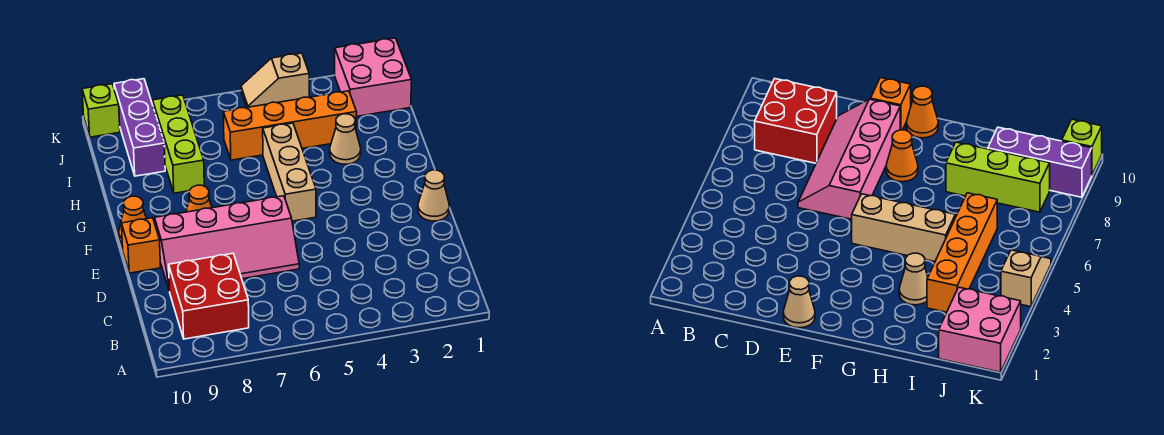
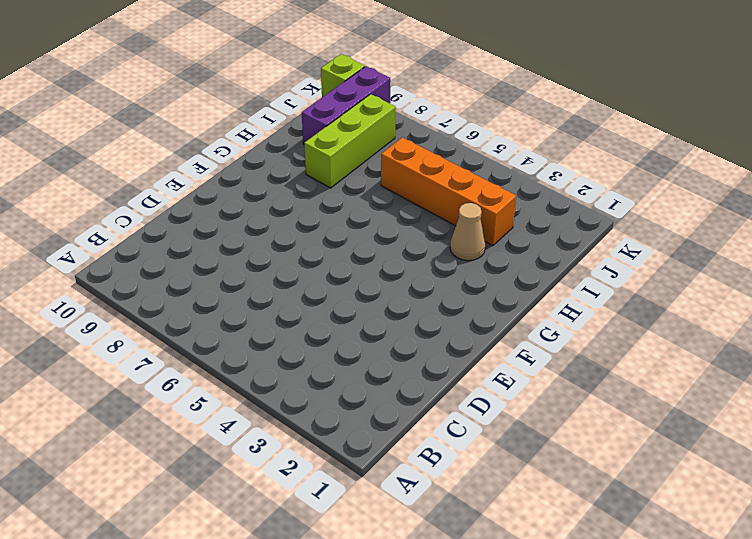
none -> red 2x2 brick [169,253,249,339]
none -> pink 2x4 slope [155,196,299,289]
none -> tan 1x1 cone [418,170,449,221]

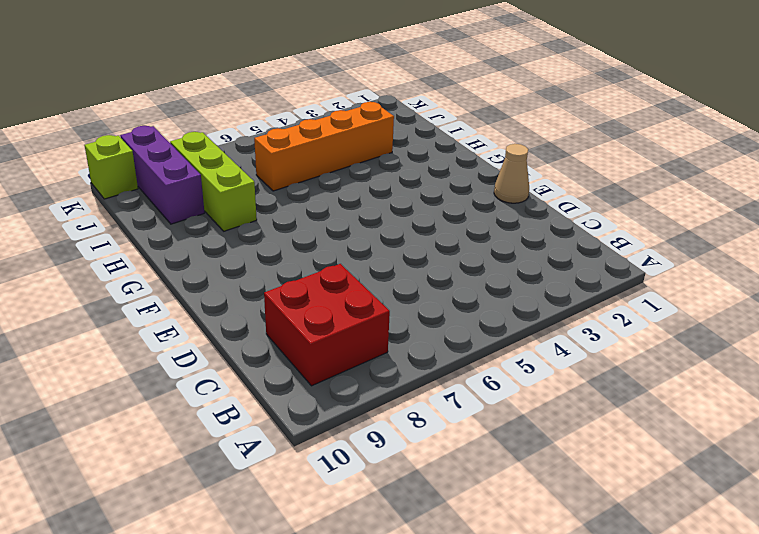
none -> pink 2x4 slope [155,196,299,289]
none -> orange 1x1 brick [122,218,161,273]
none -> tan 1x3 brick [263,123,316,221]

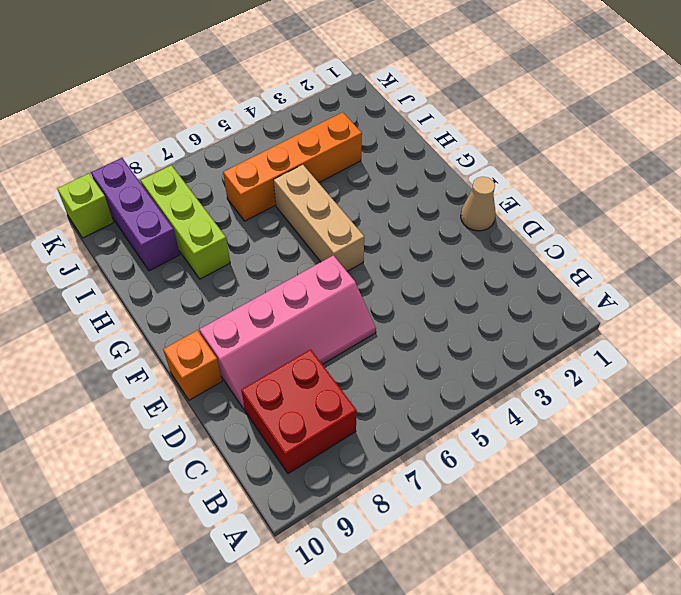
none -> orange 1x1 cone [186,185,212,212]
none -> orange 1x1 cone [119,196,147,243]
none -> tan 1x1 cone [330,114,361,164]

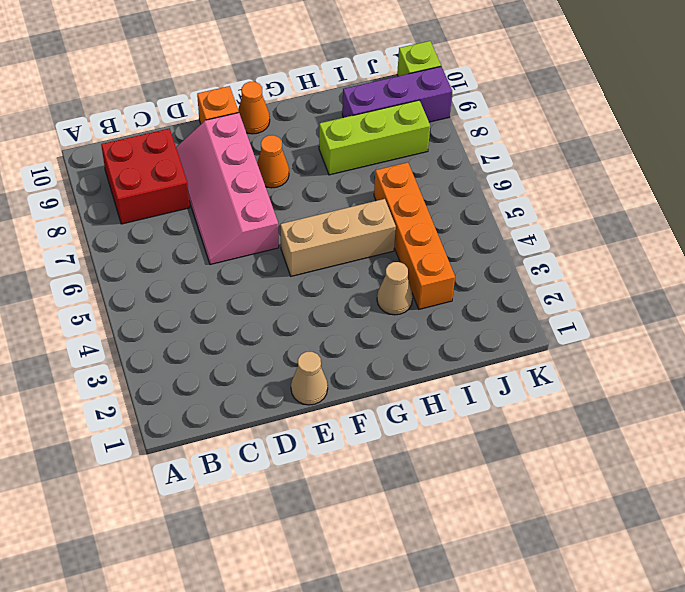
none -> pink 2x2 brick [335,38,412,117]
none -> tan 1x2 slope [241,53,309,107]

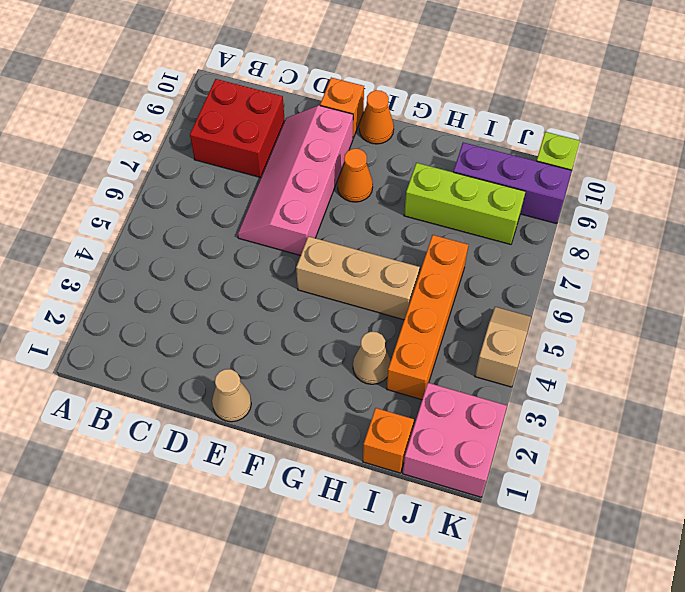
orange 1x1 brick [363,408,414,473] -> none

